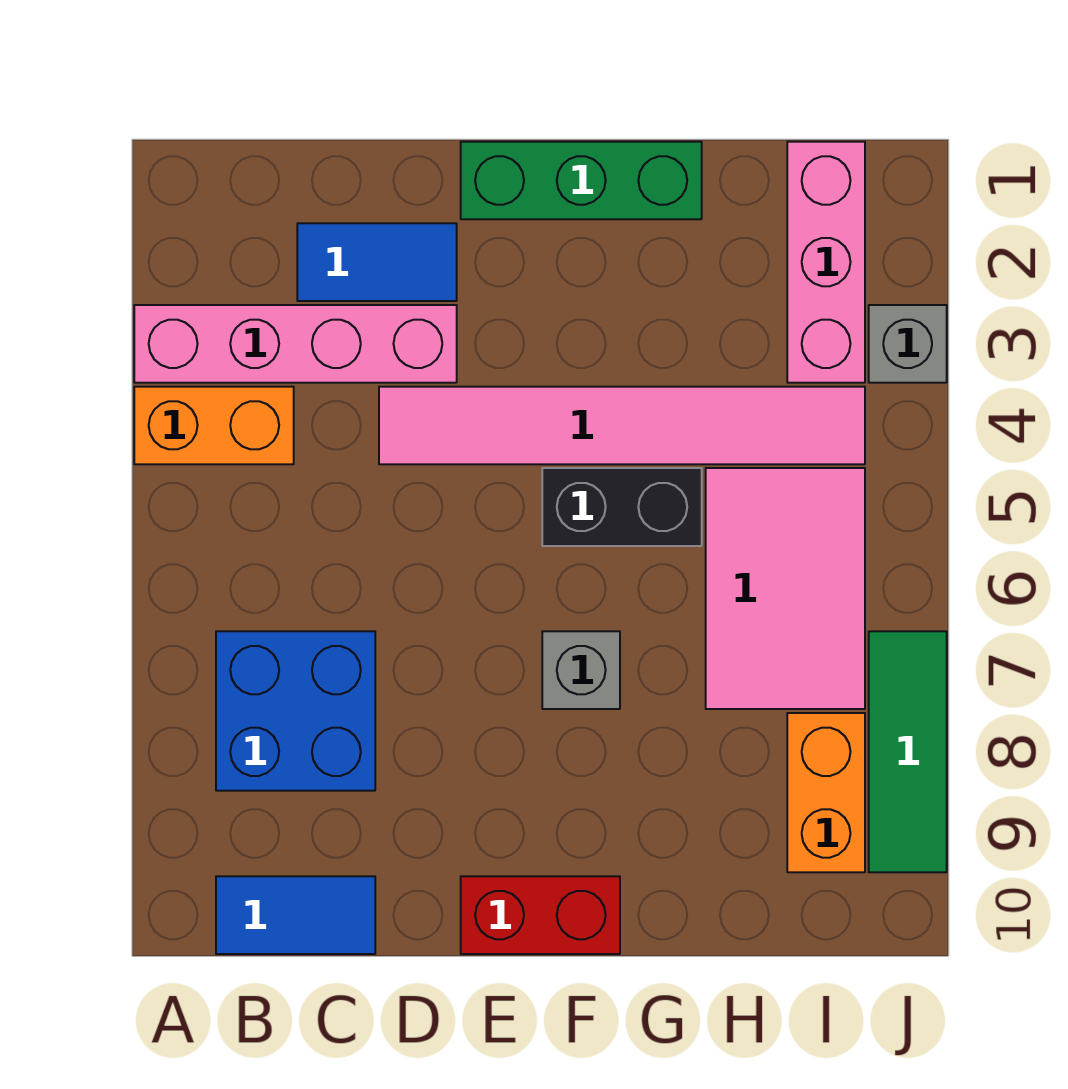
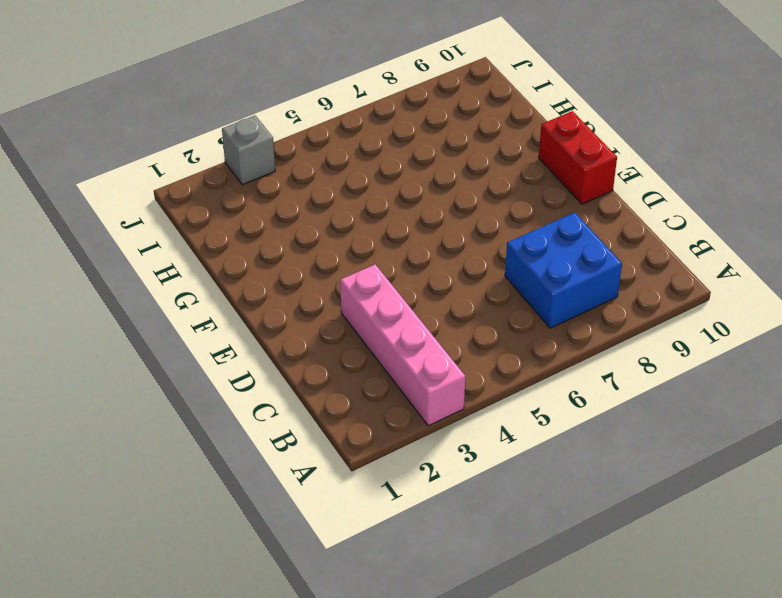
none -> orange 1x2 brick [134,387,294,464]
none -> blue 1x2 tile [216,876,375,954]
none -> blue 1x2 tile [297,223,457,301]

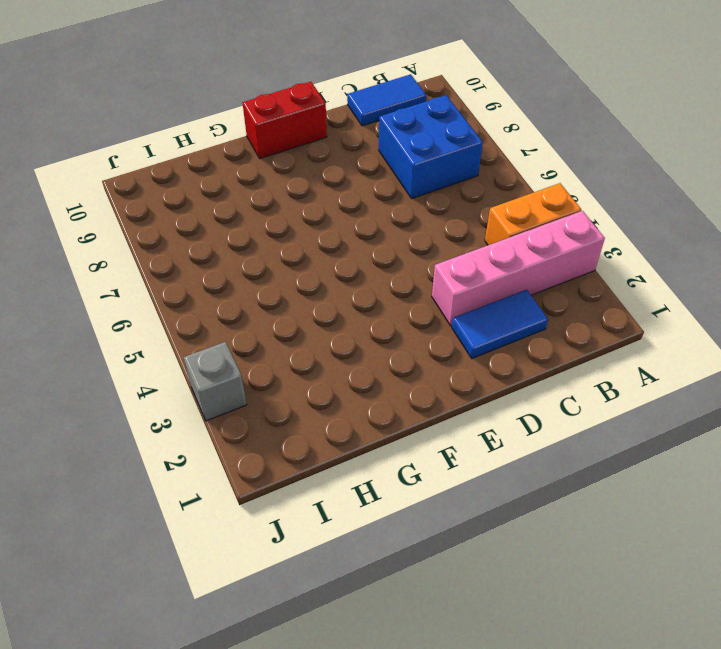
none -> pink 1x6 tile [379,387,865,464]
none -> green 1x3 brick [461,142,702,219]
none -> black 1x2 brick [542,468,702,546]

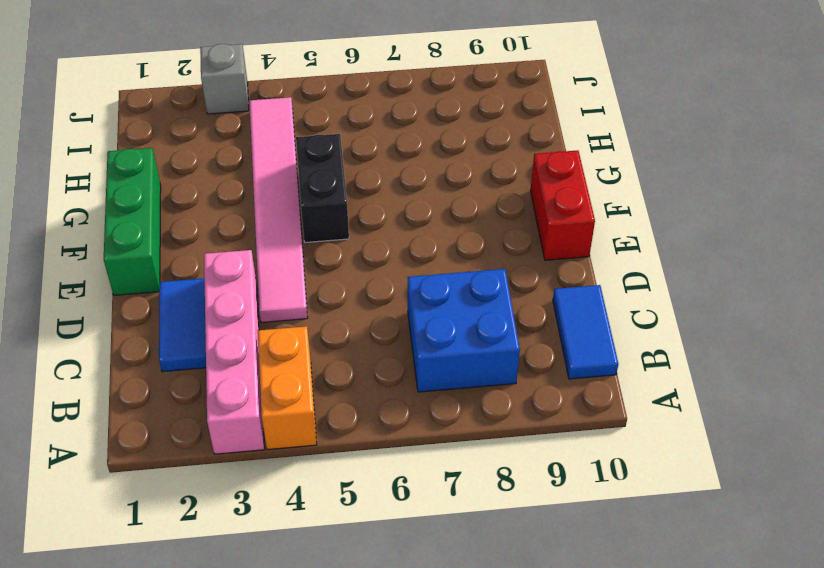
none -> grey 1x1 brick [542,631,620,709]
none -> pink 2x3 tile [706,468,865,709]
none -> pink 1x3 brick [787,142,865,383]

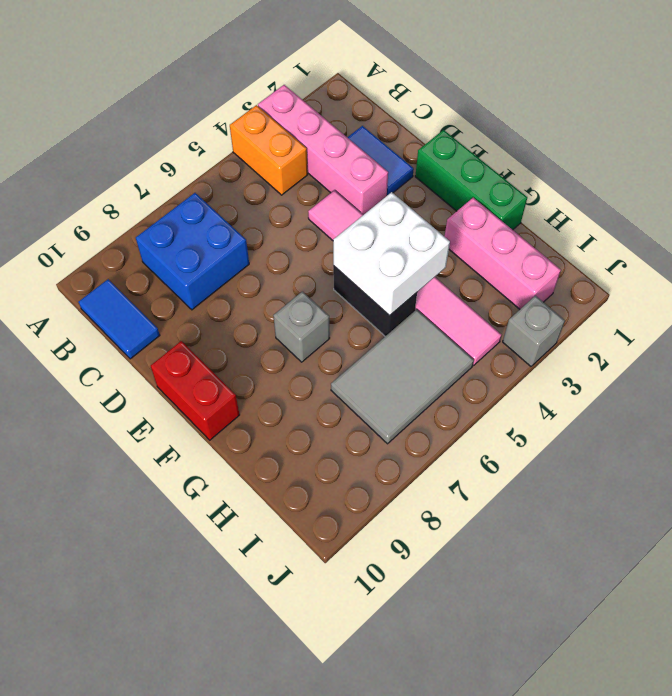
white 2x2 brick [333,192,450,316] -> none
pink 1x3 brick [445,198,561,309] -> pink 1x3 brick turned to [787,142,865,383]
grey 2x3 tile [331,309,474,444] -> pink 2x3 tile [706,468,865,709]
none -> orange 1x2 brick [787,713,865,872]
none -> green 1x3 tile [869,631,947,872]

